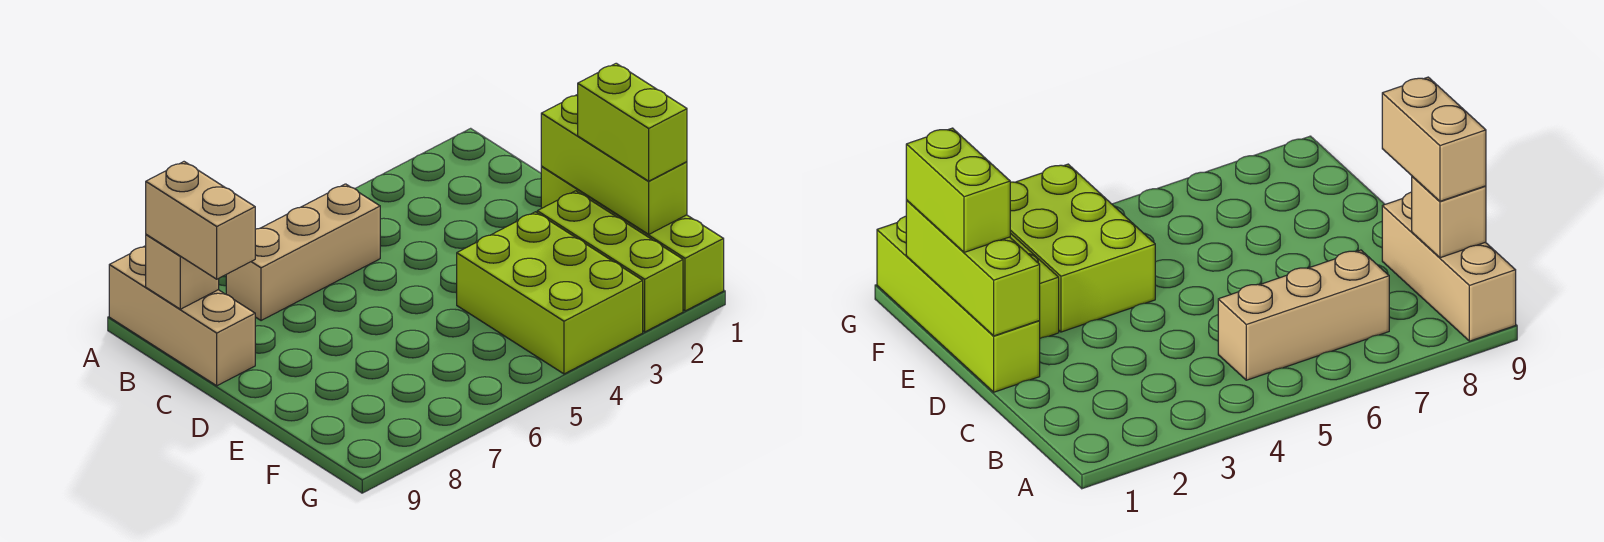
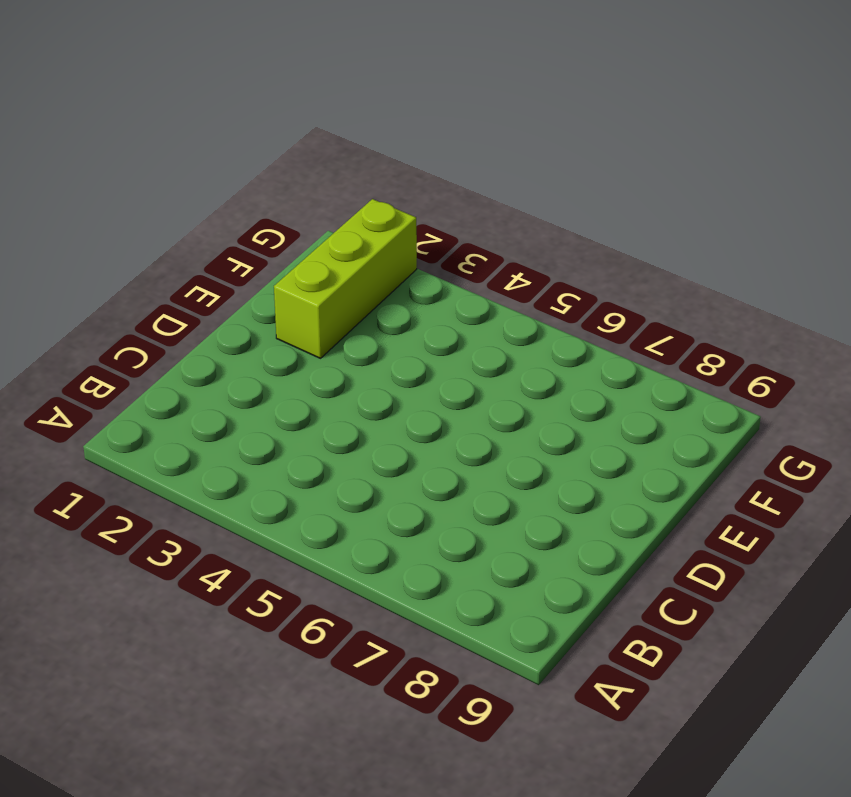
none -> tan 1x3 brick [109,246,255,386]
none -> tan 1x3 brick [226,184,380,321]

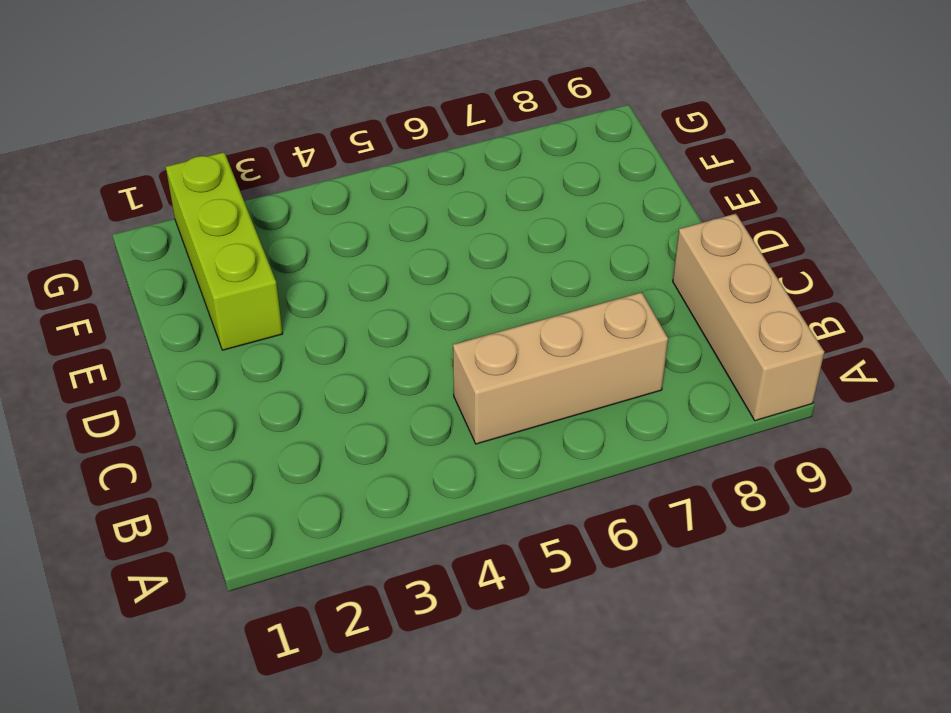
none -> lime 1x4 brick [541,167,724,311]
none -> lime 2x3 brick [457,212,643,374]

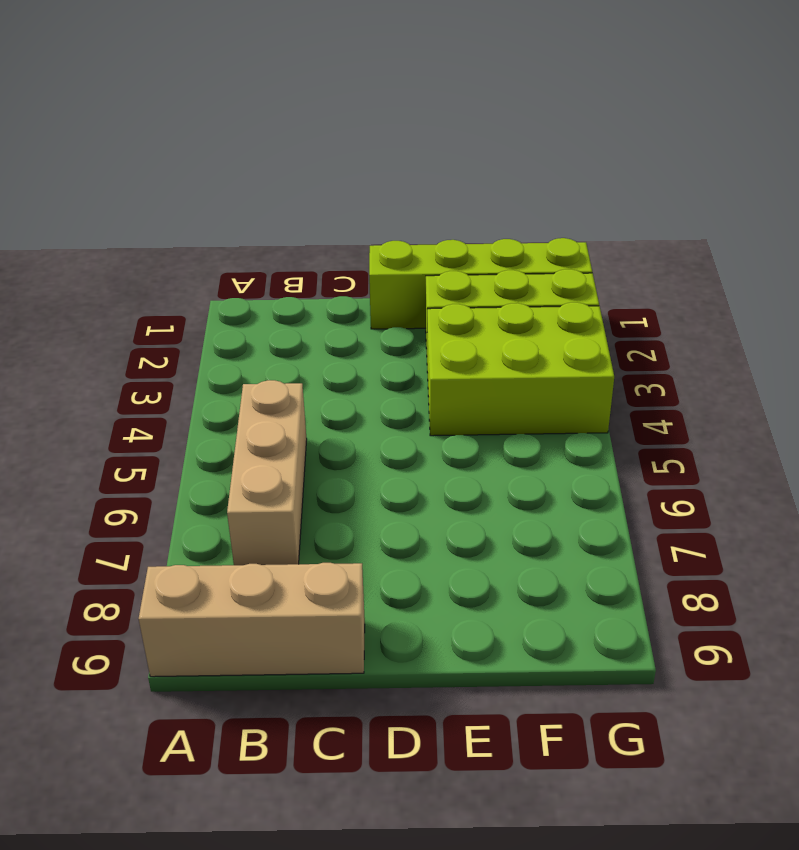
none -> tan 1x1 brick [146,235,219,309]
none -> lime 1x3 brick [541,94,687,235]

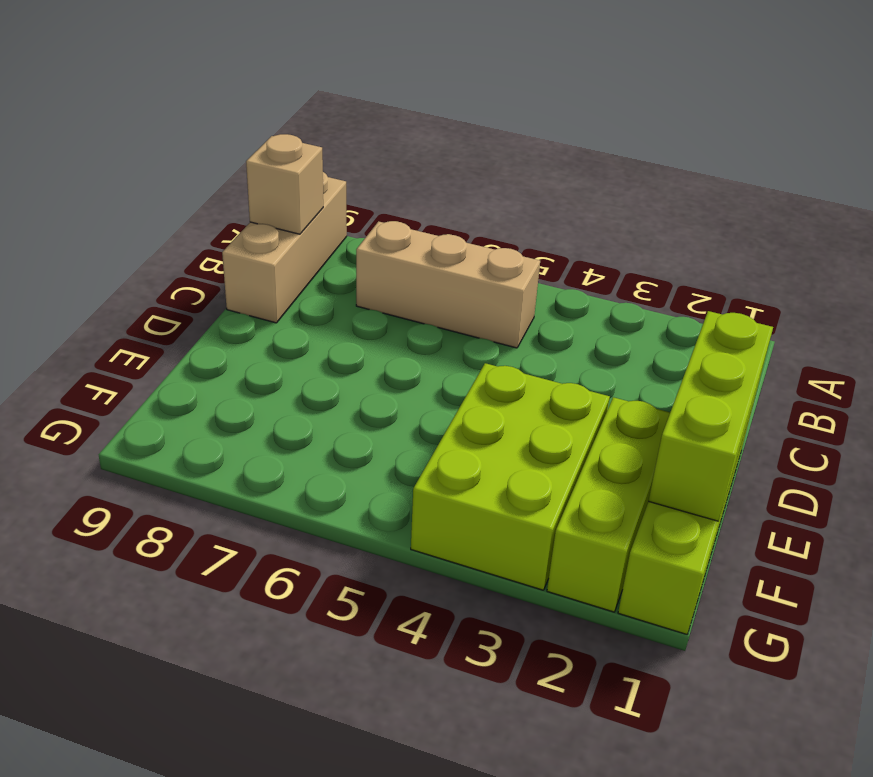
none -> tan 1x2 brick [146,162,255,279]
none -> lime 1x2 brick [578,63,687,181]

